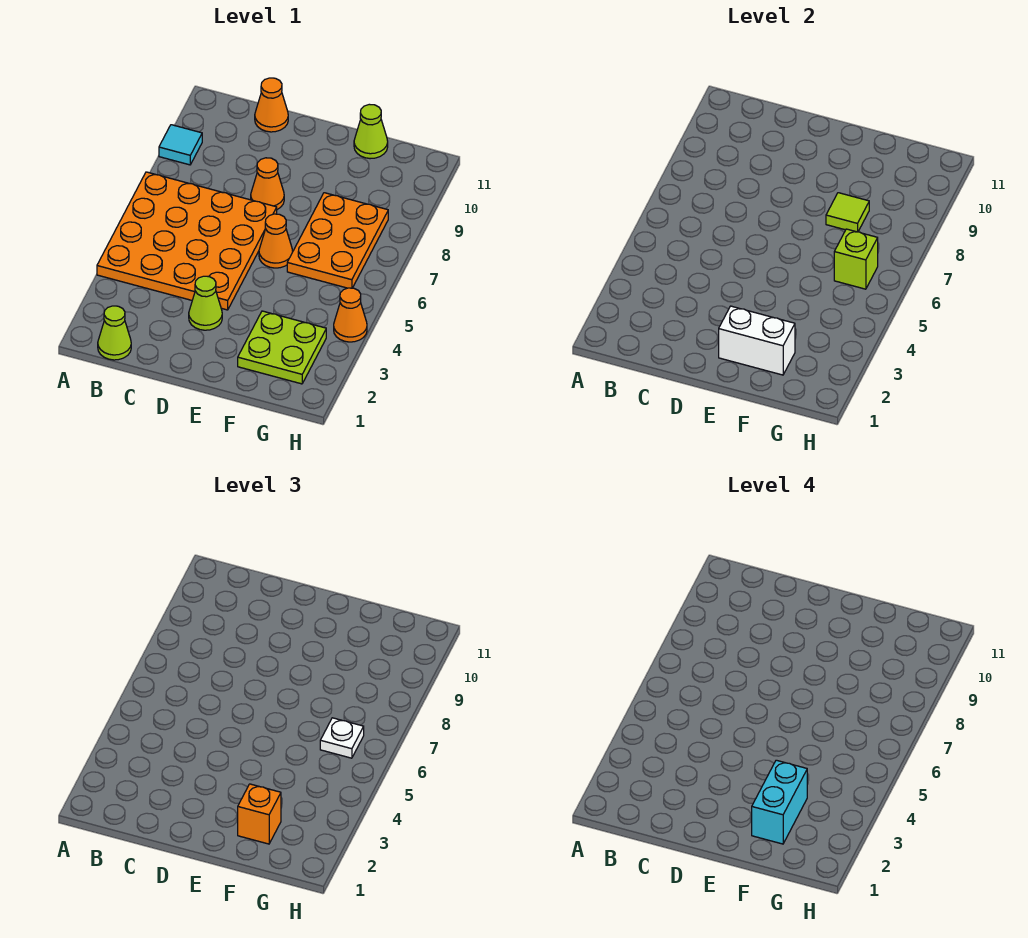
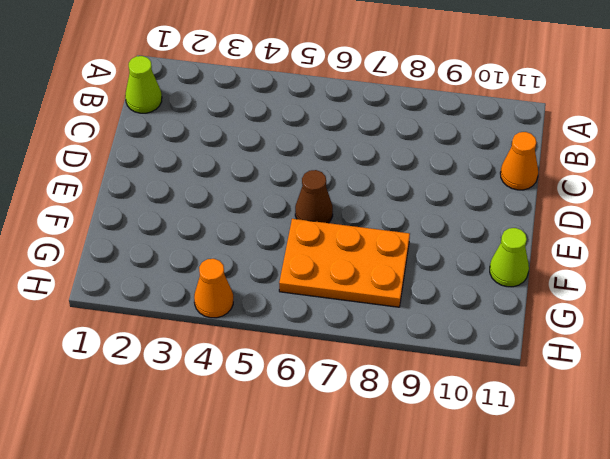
brown 1x1 cone [295,170,333,223] -> orange 1x1 cone [259,214,293,268]
none -> orange 4x4 plate [97,172,277,310]
none -> cyan 1x1 tile [159,125,202,165]
none -> lime 1x1 cone [189,276,222,330]

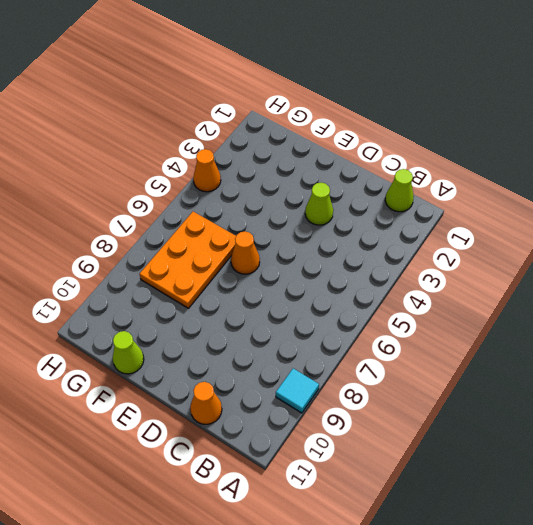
none -> orange 4x4 plate [97,172,277,310]
none -> orange 1x1 cone [251,158,284,209]
none -> lime 2x2 plate [238,311,326,384]

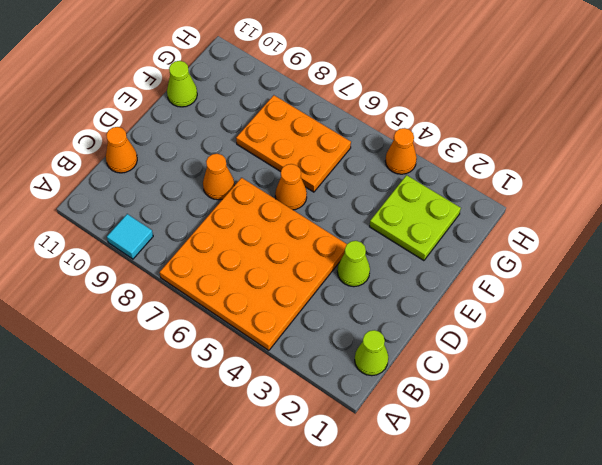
none -> white 1x2 brick [719,306,795,375]
none -> lime 1x1 tile [826,193,869,232]
none -> lime 1x1 brick [834,229,878,289]

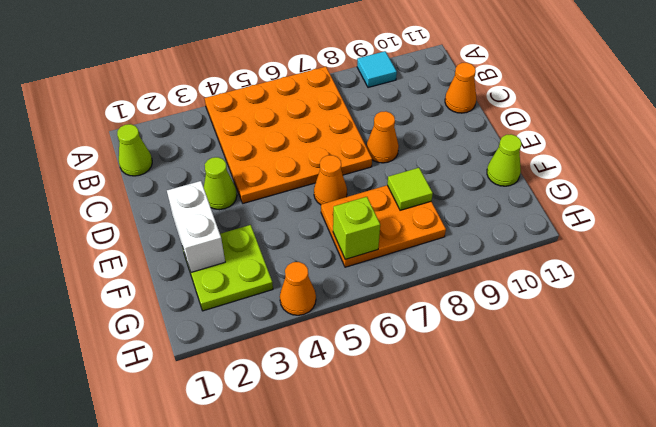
none -> orange 1x1 brick [238,784,281,844]
none -> white 1x1 plate [320,718,364,758]
none -> cyan 1x2 brick [752,760,807,844]

